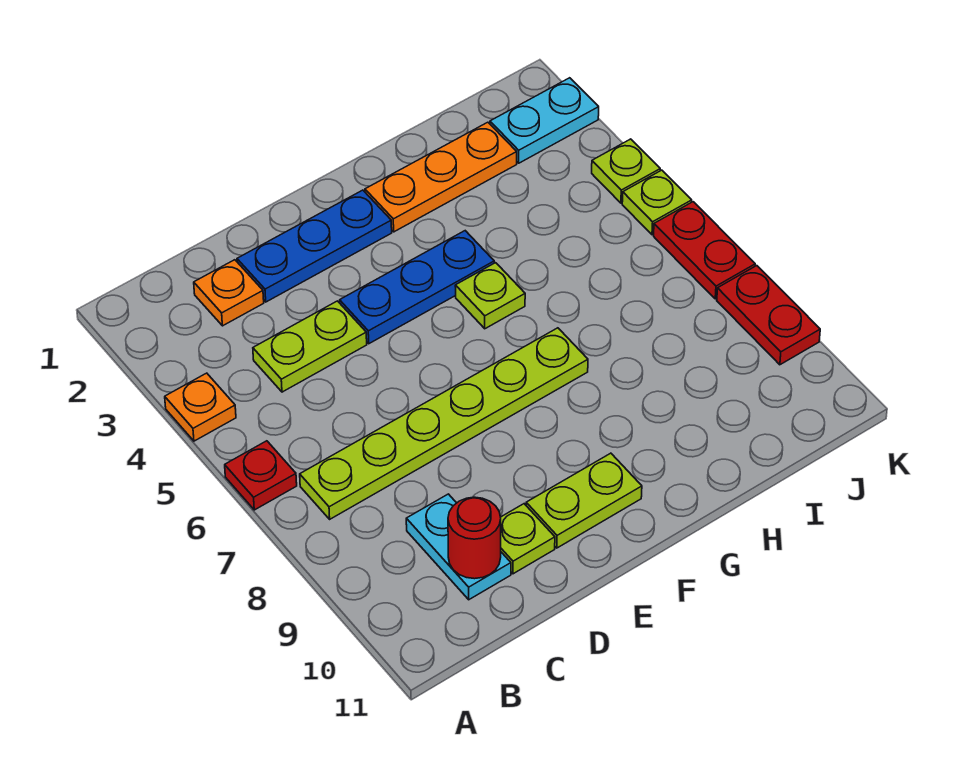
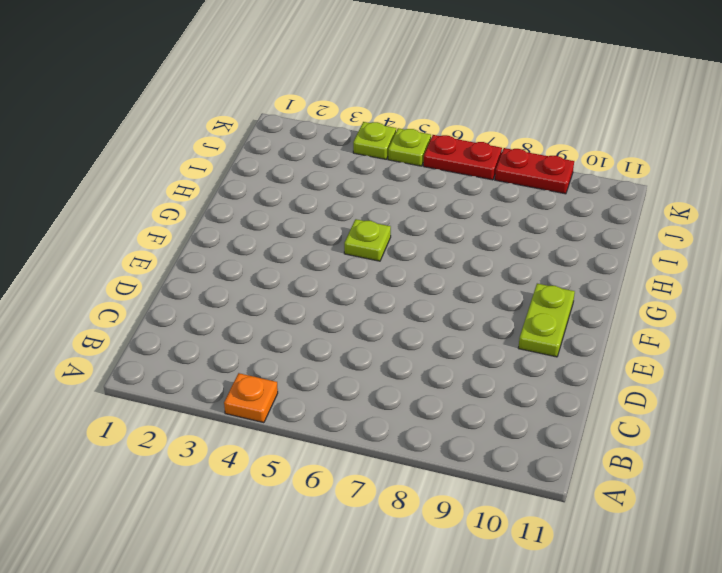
none -> red 1x1 plate [225,441,297,510]
none -> lime 1x6 plate [300,328,588,519]
none -> orange 1x1 plate [194,260,264,326]

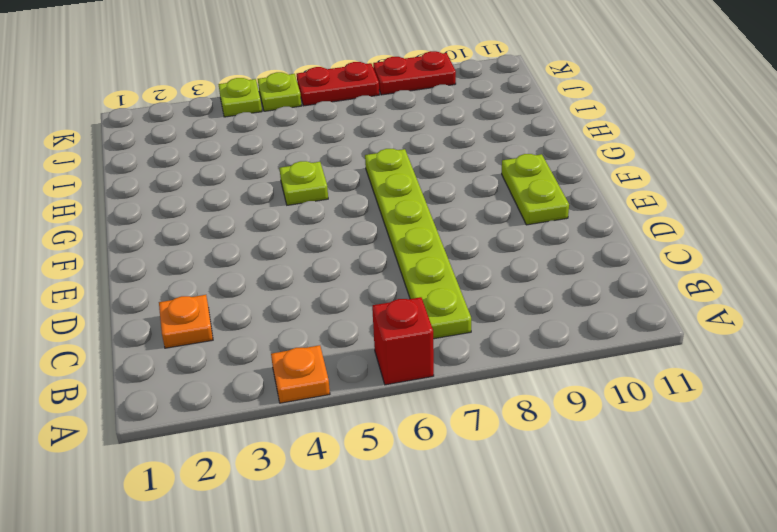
red 1x1 brick [372,297,434,385] -> red 1x1 plate [225,441,297,510]
none -> lime 1x2 plate [253,301,367,392]
none -> cyan 1x2 plate [406,494,511,600]
none -> blue 1x3 plate [237,190,392,302]

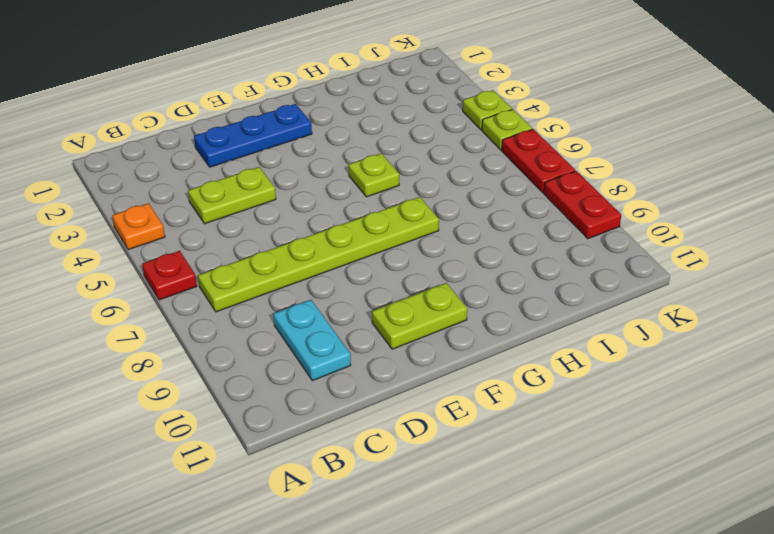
none -> orange 1x1 plate [194,260,264,326]
none -> lime 1x1 plate [501,504,555,574]
none -> blue 1x3 plate [340,231,494,344]

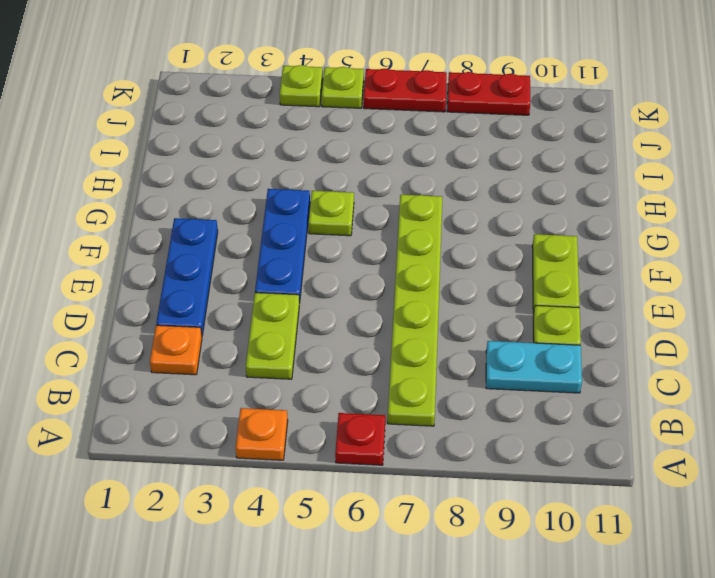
none -> orange 1x3 plate [365,122,517,232]
none -> cyan 1x2 plate [490,78,599,163]
none -> red 1x1 round brick [448,497,501,579]

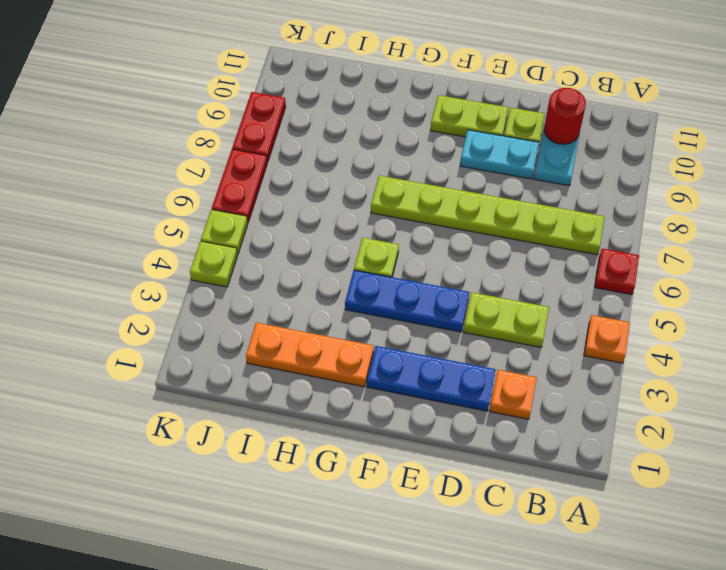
cyan 1x2 plate [460,130,539,179] -> cyan 1x2 plate moved to [490,78,599,163]

